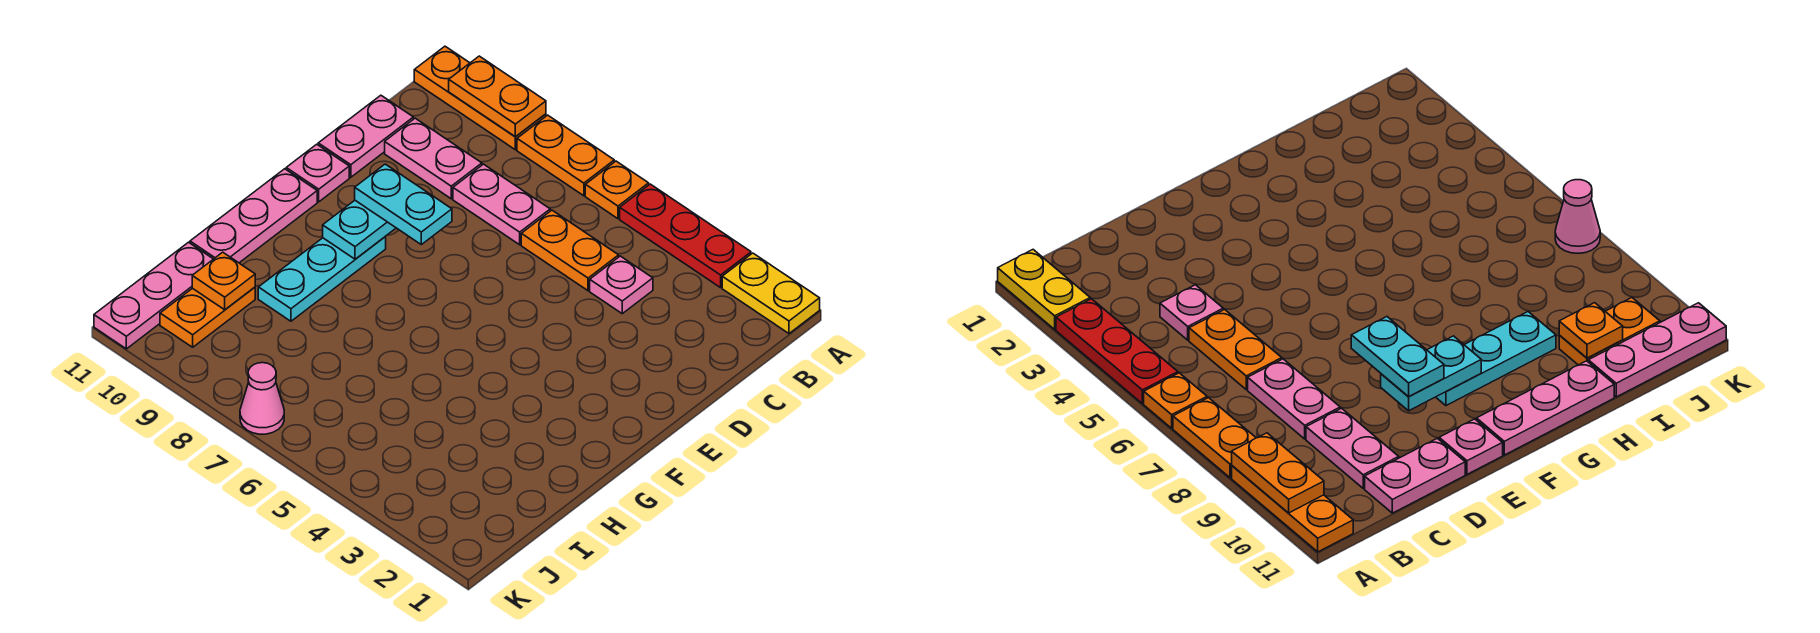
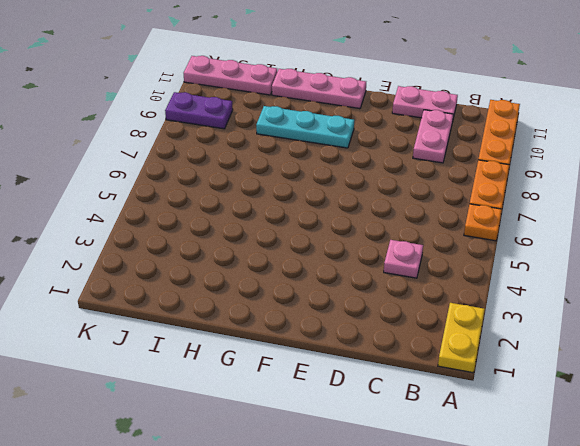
purple 1x2 plate [165,92,233,129] -> none
none -> red 1x3 plate [620,184,751,288]
none -> orange 1x2 plate [521,210,619,291]
none -> pink 1x2 plate [453,164,550,245]

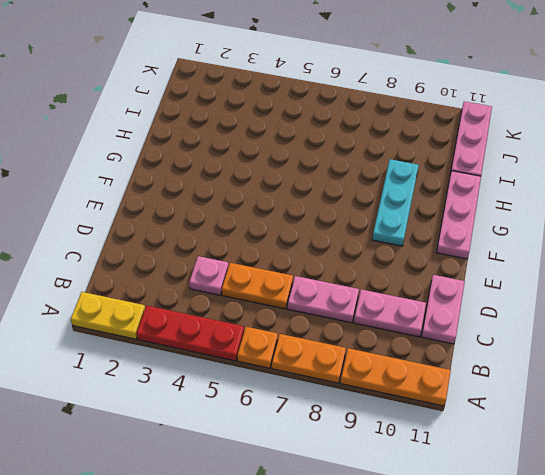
none -> pink 1x1 plate [286,144,349,202]
none -> orange 1x2 plate [160,287,255,347]
none -> pink 1x1 cone [240,363,284,434]

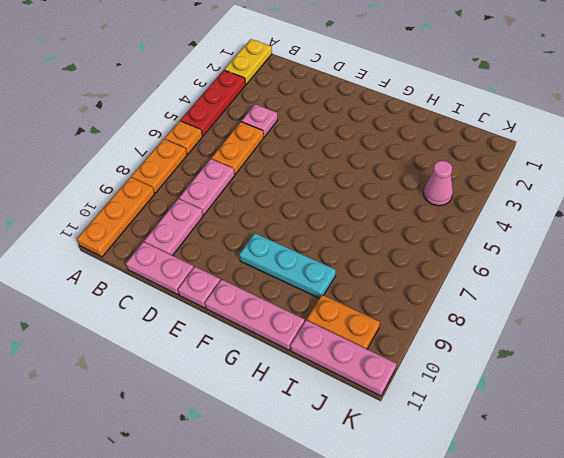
pink 1x1 cone [424,161,453,206] -> pink 1x1 cone moved to [240,363,284,434]
none -> orange 1x2 plate [449,56,546,137]
none -> cyan 1x2 plate [323,200,396,259]
none -> orange 1x1 plate [192,252,255,310]

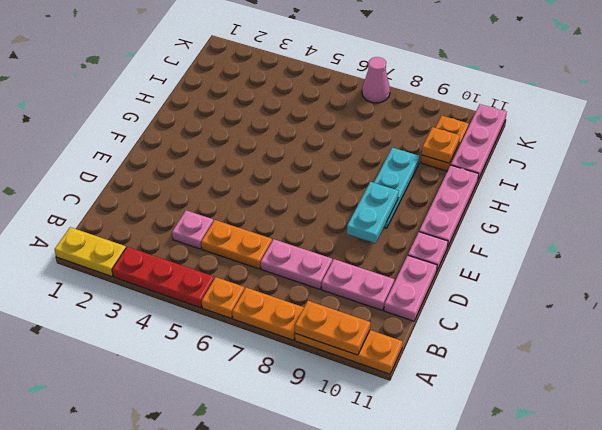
none -> cyan 1x2 plate [355,164,452,245]

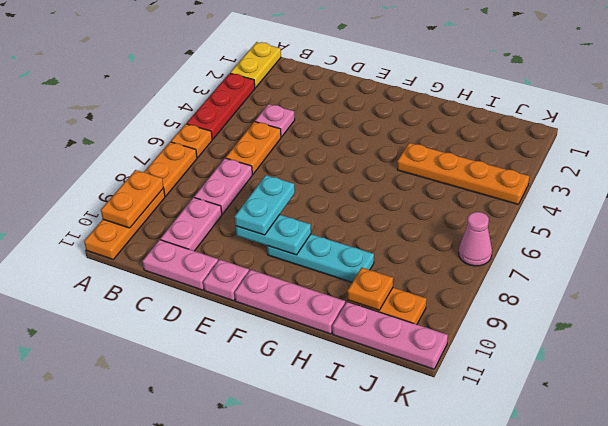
orange 1x4 plate [397,143,529,204] -> none

